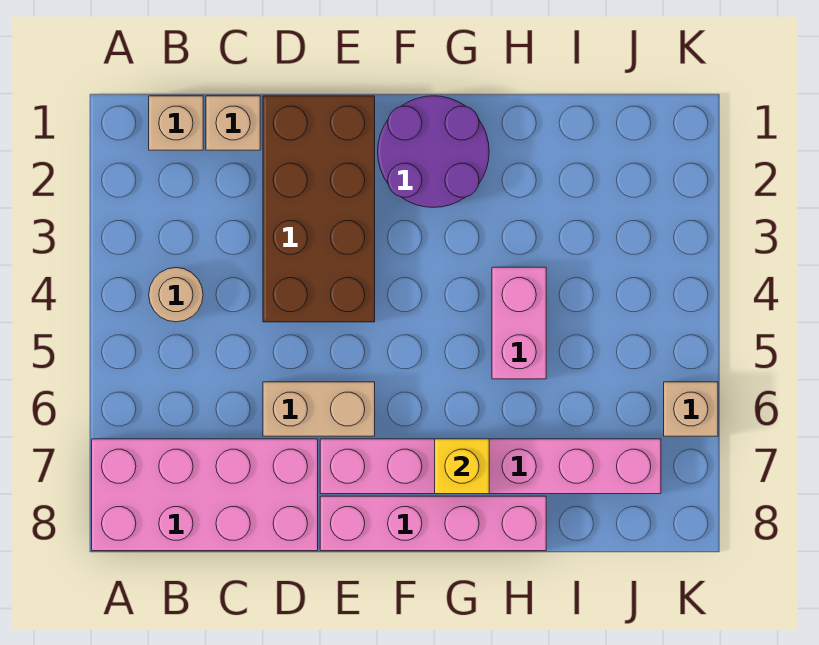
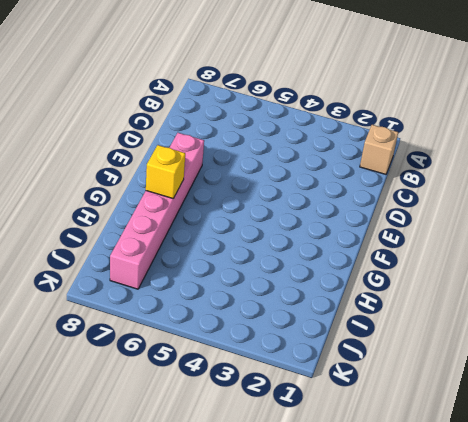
none -> pink 2x4 brick [92,439,318,551]
none -> tan 1x1 round brick [149,268,203,322]
none -> tan 1x1 brick [206,96,260,150]

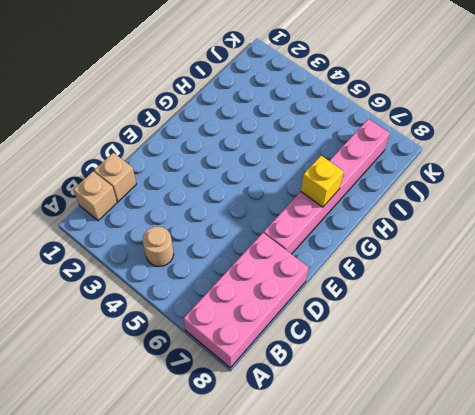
none -> brown 2x4 brick [263,96,375,322]
none -> tan 1x2 brick [263,382,375,436]
none -> pink 1x4 brick [320,496,546,551]

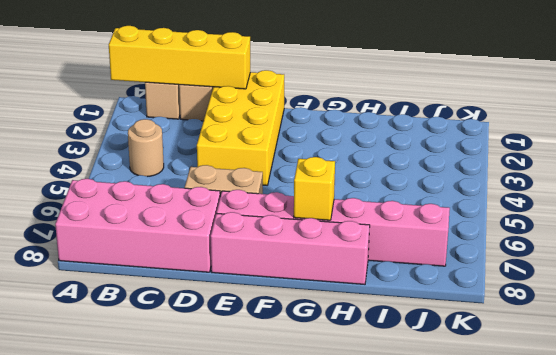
yellow 1x4 brick [109,26,250,89] -> none
yellow 2x4 brick [197,70,284,185] -> brown 2x4 brick [263,96,375,322]
none -> purple 2x2 round brick [378,96,489,207]
none -> pink 1x2 brick [492,267,546,379]
none -> tan 1x1 brick [664,382,718,436]

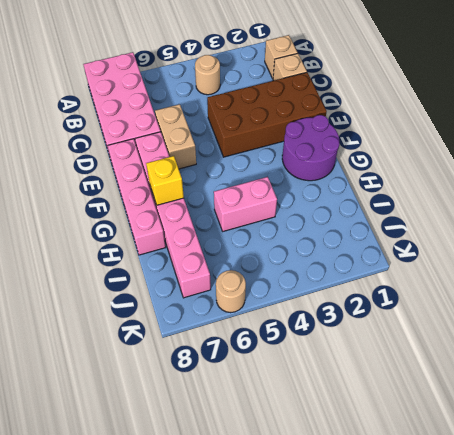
tan 1x1 round brick [216,270,246,313] -> tan 1x1 brick [664,382,718,436]

